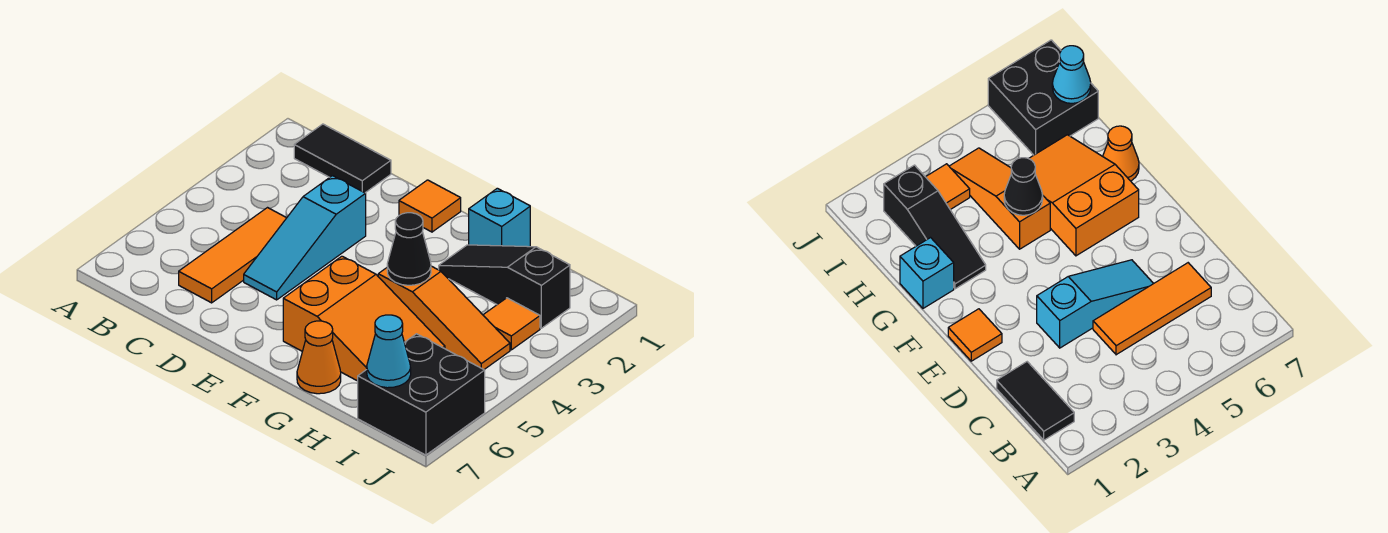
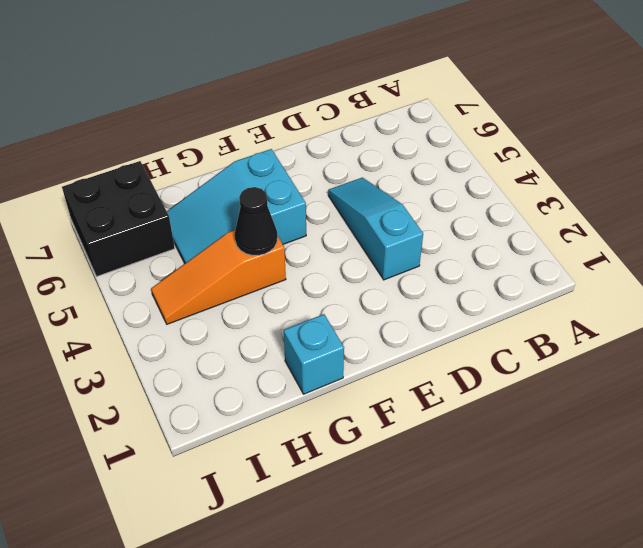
cyan 2x3 slope [167,149,306,263] -> orange 2x3 slope [283,256,445,381]
none -> black 1x2 tile [294,124,391,193]
none -> orange 1x3 tile [179,208,286,303]
none -> orange 1x1 tile [399,180,461,232]

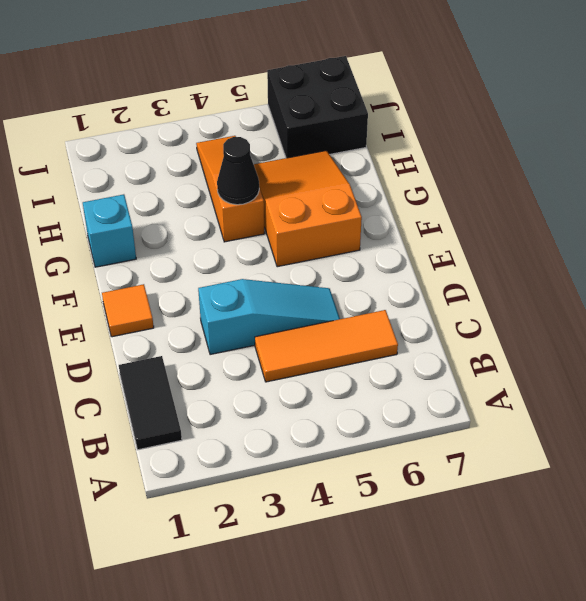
none -> black 1x3 slope [439,245,570,328]
none -> orange 1x1 cone [297,321,341,394]
none -> orange 1x1 tile [483,298,540,350]

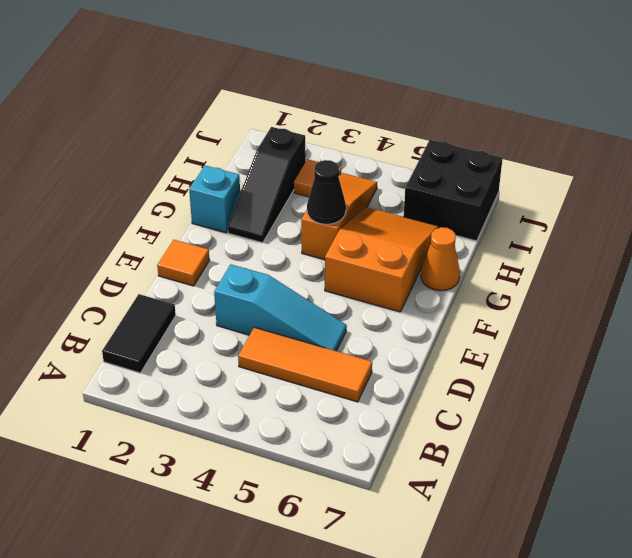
none -> cyan 1x1 cone [367,315,411,388]

